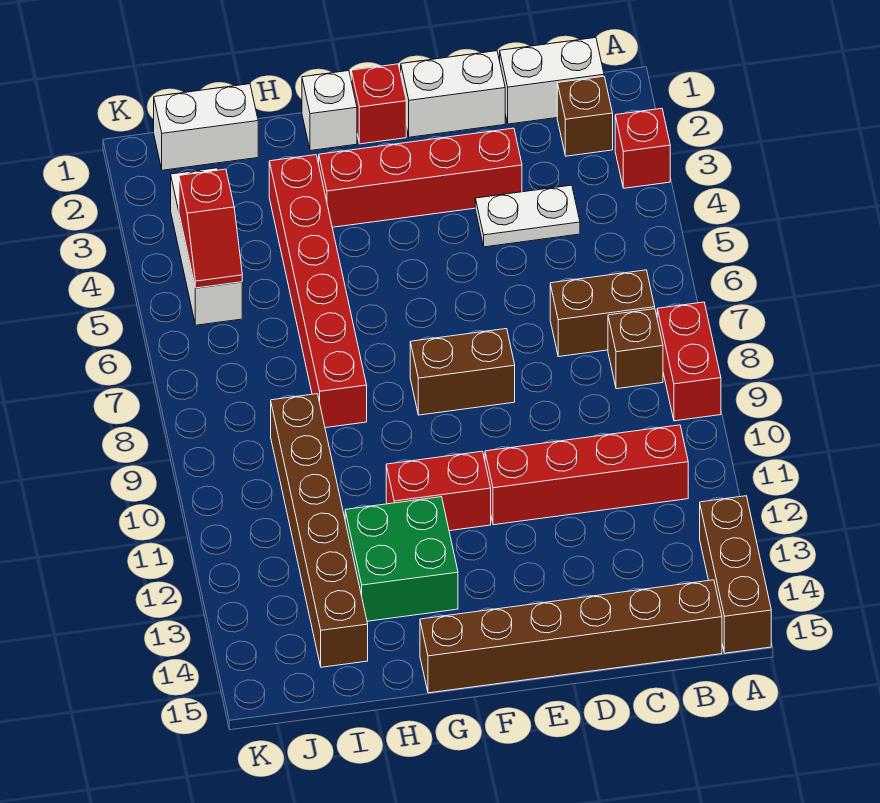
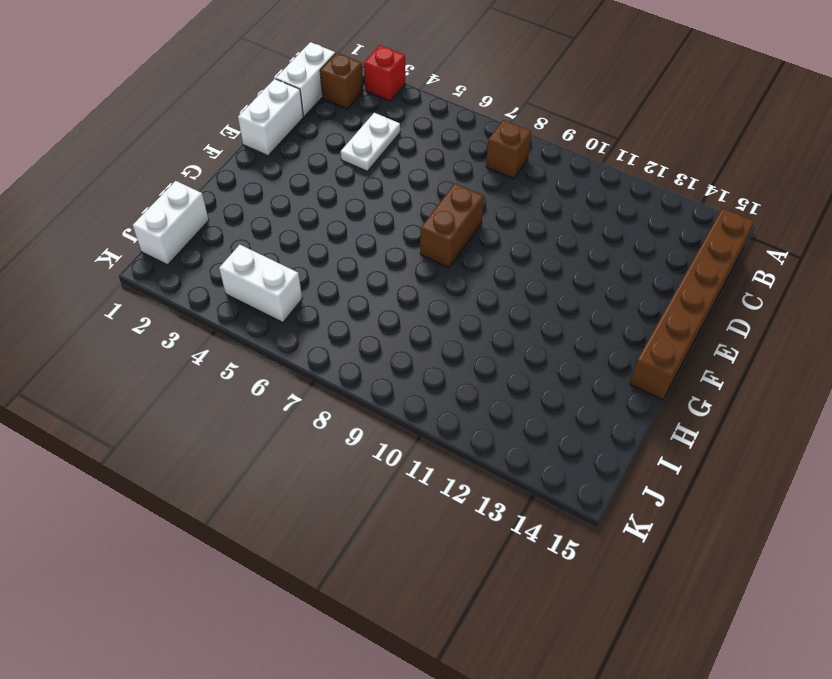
white 1x2 brick [219,245,302,322] -> white 1x3 brick [171,168,242,325]
none -> red 1x2 brick [657,302,721,421]
none -> brown 1x3 brick [700,496,771,653]
none -> brown 1x2 brick [550,270,655,357]

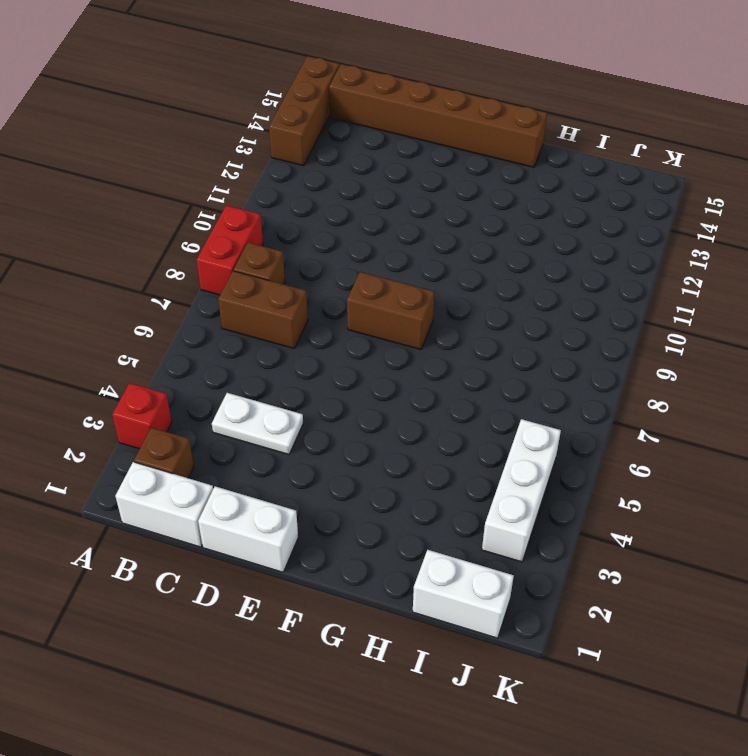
none -> red 1x4 brick [485,425,688,525]
none -> red 1x4 brick [319,128,522,227]
none -> red 1x1 brick [351,64,406,144]

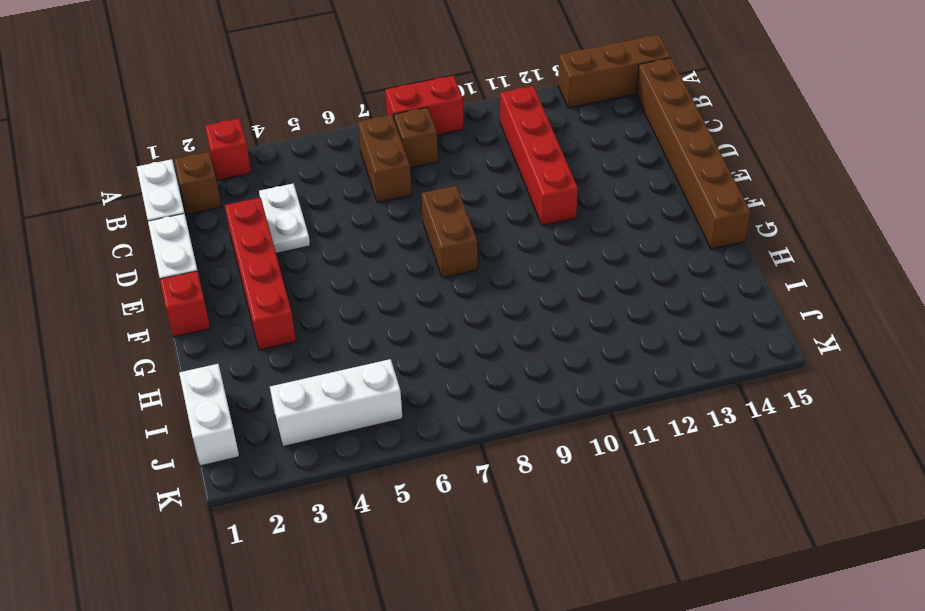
none -> red 1x2 brick [386,451,491,531]
none -> white 1x1 brick [302,71,357,151]
none -> green 2x2 brick [345,497,458,621]

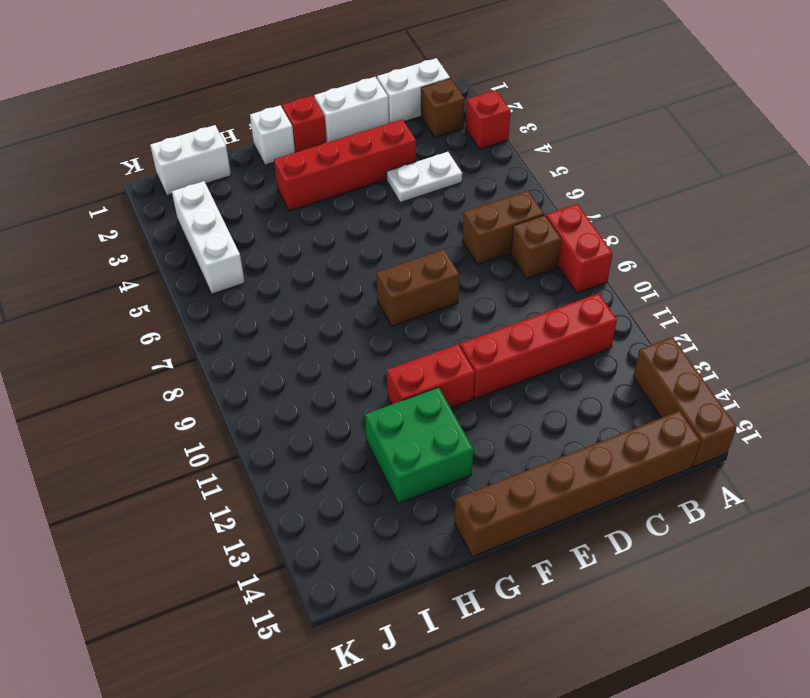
none -> red 1x6 brick [269,155,367,428]
none -> brown 1x6 brick [271,394,368,667]
none -> red 1x2 slope [179,169,242,288]

